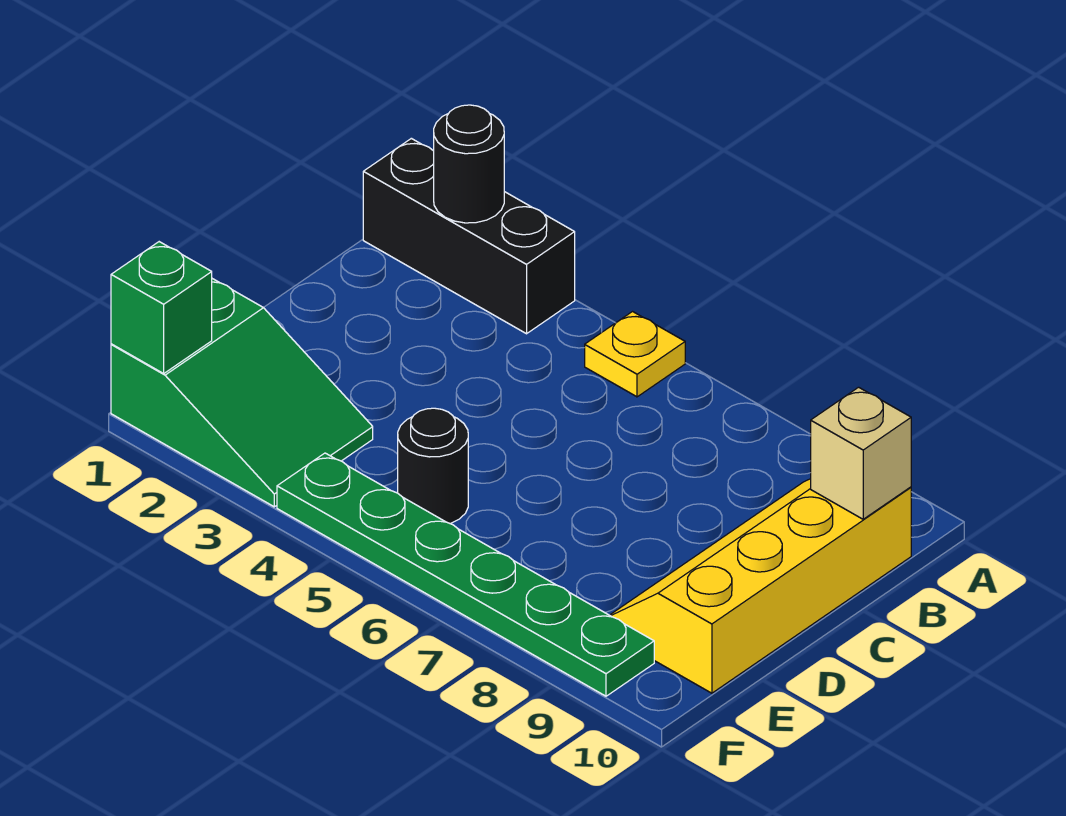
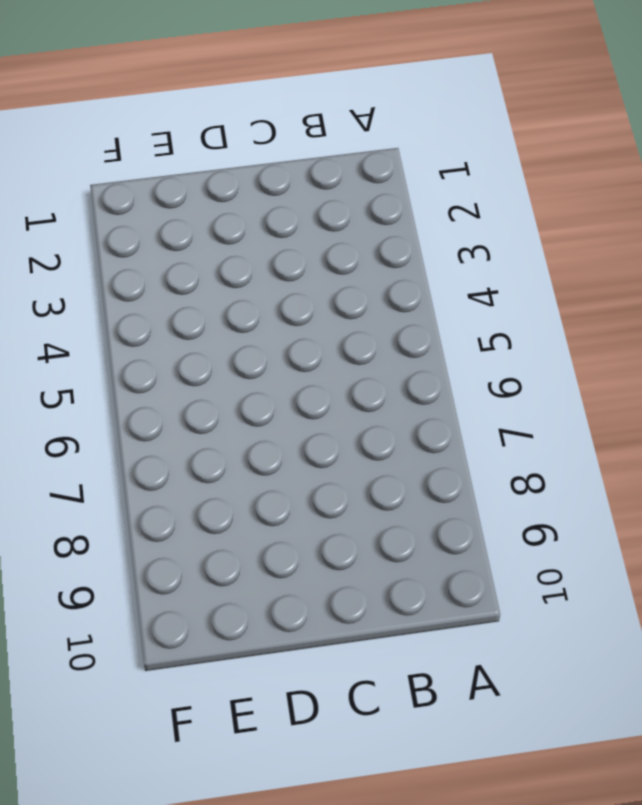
none -> black 1x3 brick [363,138,575,334]
none -> yellow 1x1 plate [585,312,685,397]

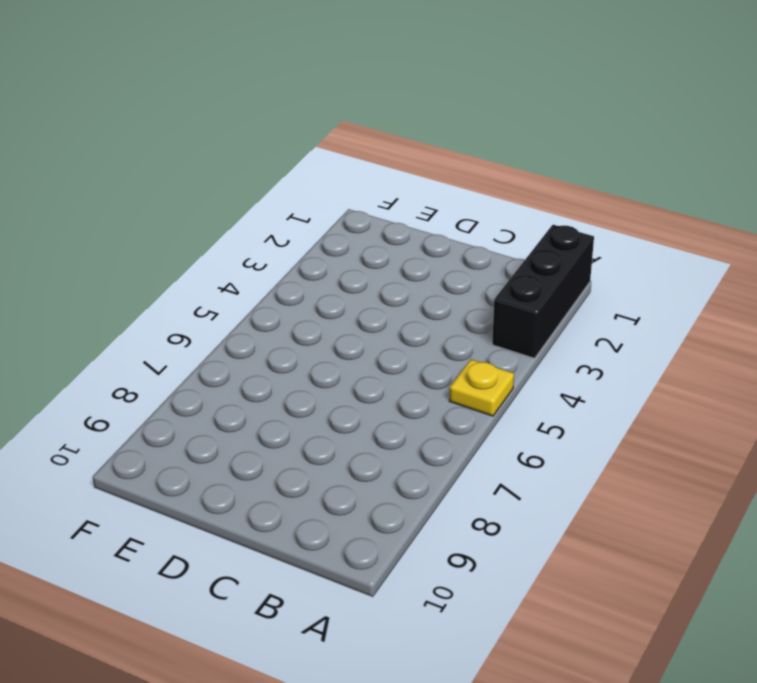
none -> yellow 2x4 slope [610,479,911,693]
none -> green 2x3 slope [111,279,373,507]

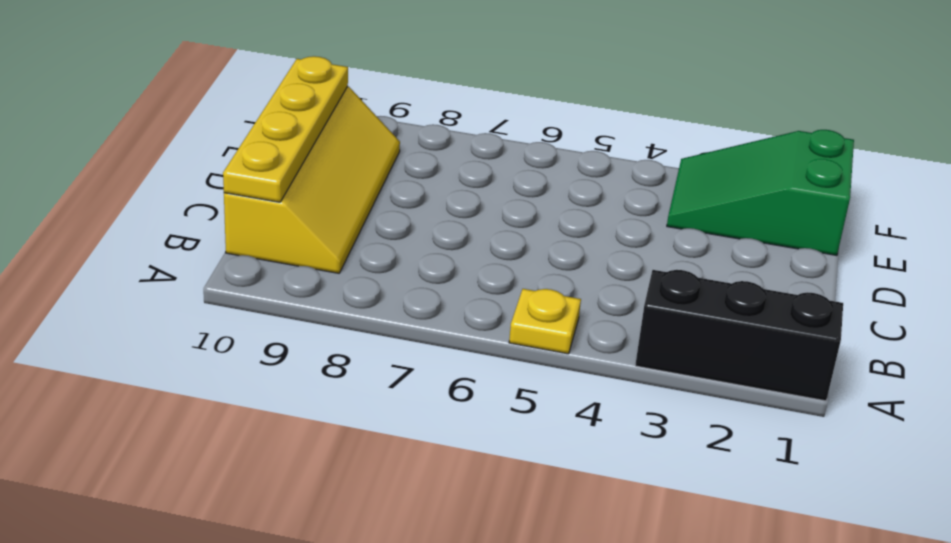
yellow 1x4 plate [223,56,348,202] -> tan 1x1 brick [811,387,911,519]
none -> black 1x1 round brick [398,408,468,524]
none -> green 1x6 plate [277,453,654,696]

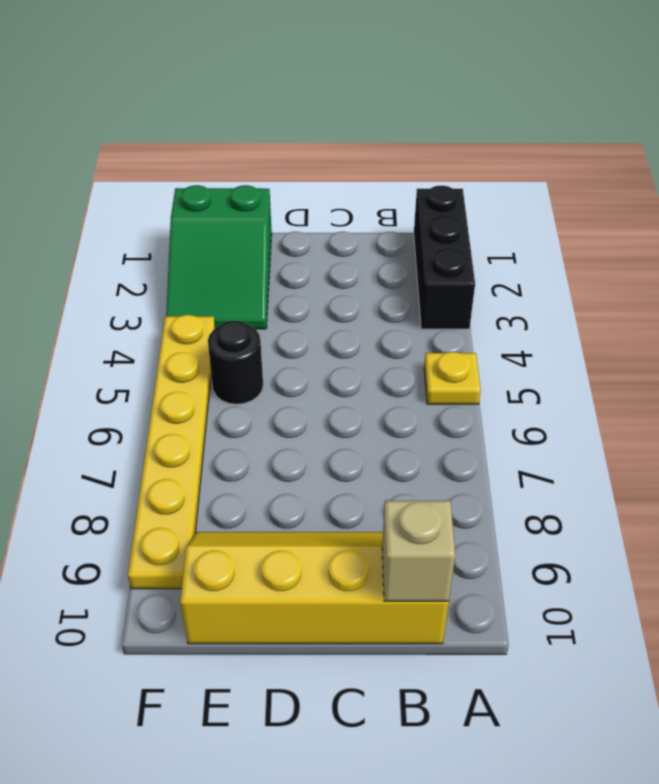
yellow 1x6 plate [128,315,215,589] -> green 1x6 plate [277,453,654,696]
none -> black 1x1 round brick [434,105,504,223]
none -> green 1x1 brick [111,242,212,373]

